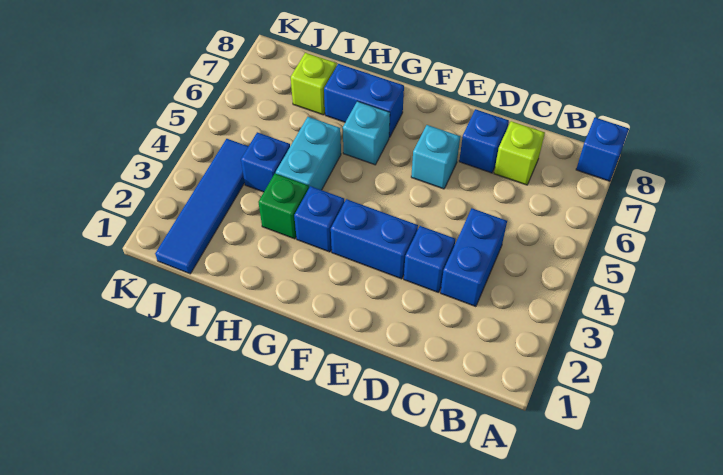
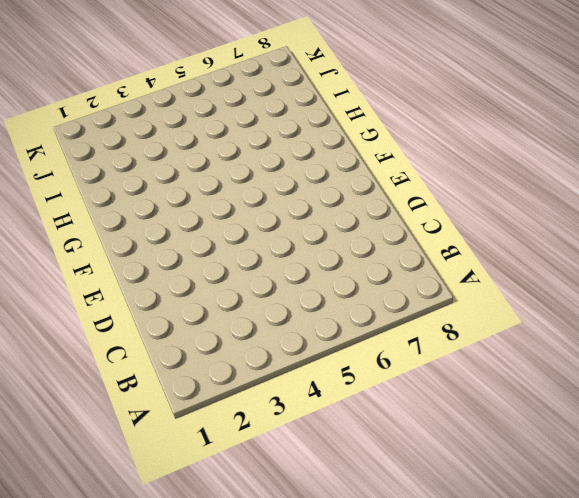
none -> blue 1x1 brick [576,118,629,181]
none -> blue 1x2 brick [441,208,507,307]
none -> lime 1x1 brick [494,121,545,185]

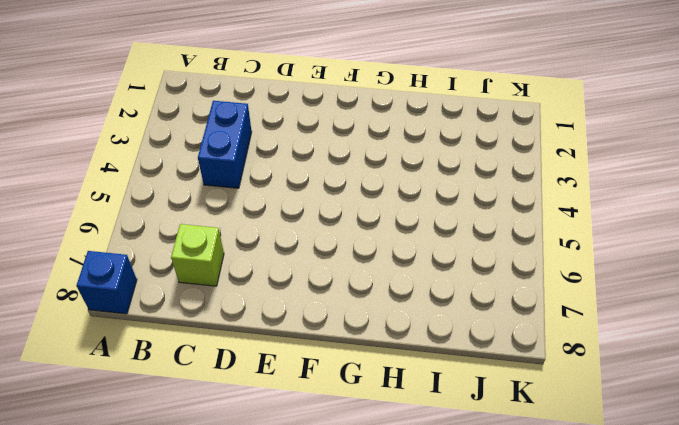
none -> blue 1x1 brick [404,226,455,293]
none -> blue 1x1 brick [459,109,509,173]
none -> blue 1x2 brick [331,199,418,279]

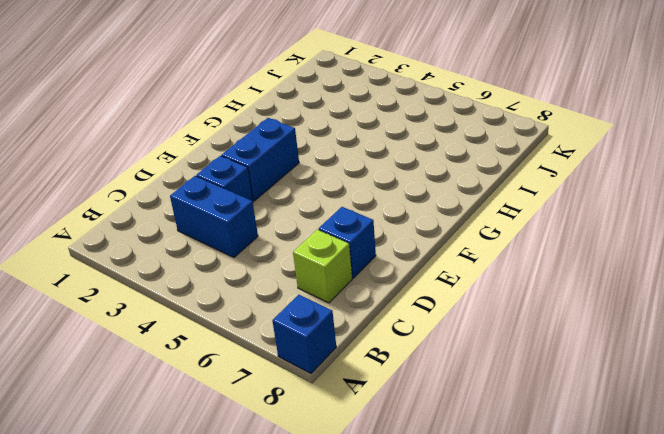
none -> cyan 1x1 brick [411,125,460,189]
none -> blue 1x1 brick [294,186,344,252]
none -> cyan 1x1 brick [343,101,390,165]

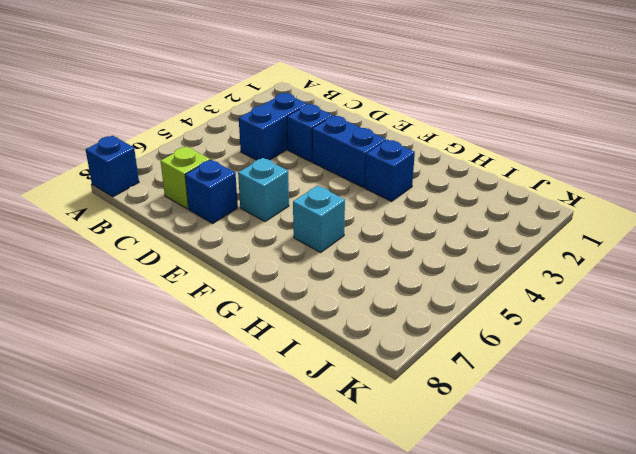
none -> blue 1x2 brick [324,64,404,138]
none -> green 1x1 brick [258,173,309,239]
none -> cyan 1x2 brick [276,117,341,190]

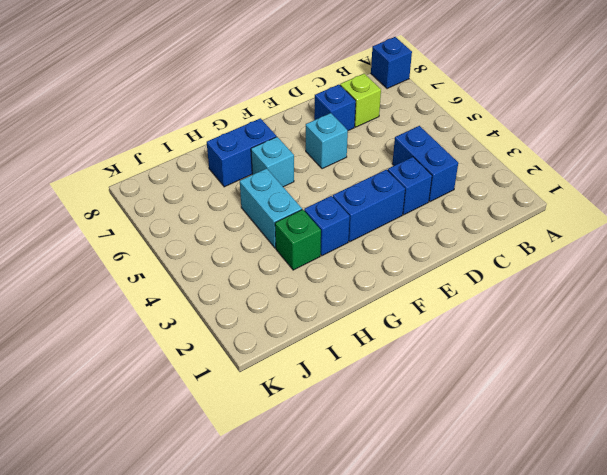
none -> blue 1x1 brick [241,132,290,192]
none -> lime 1x1 brick [291,53,337,115]
none -> blue 1x4 tile [155,139,248,274]

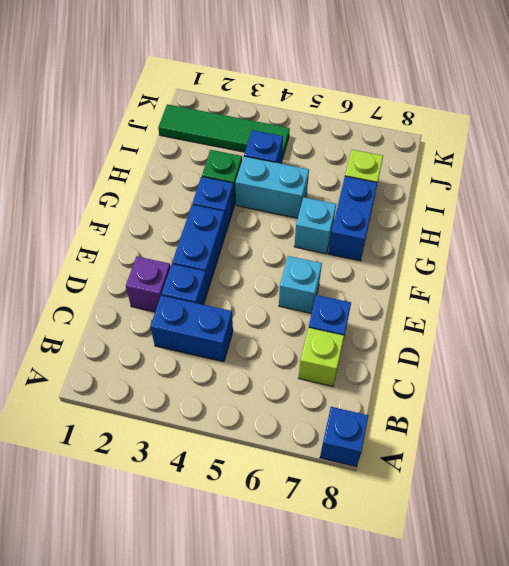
purple 1x1 brick [126,256,170,312] -> none
green 1x4 tile [158,104,290,159] -> blue 1x4 tile [155,139,248,274]

